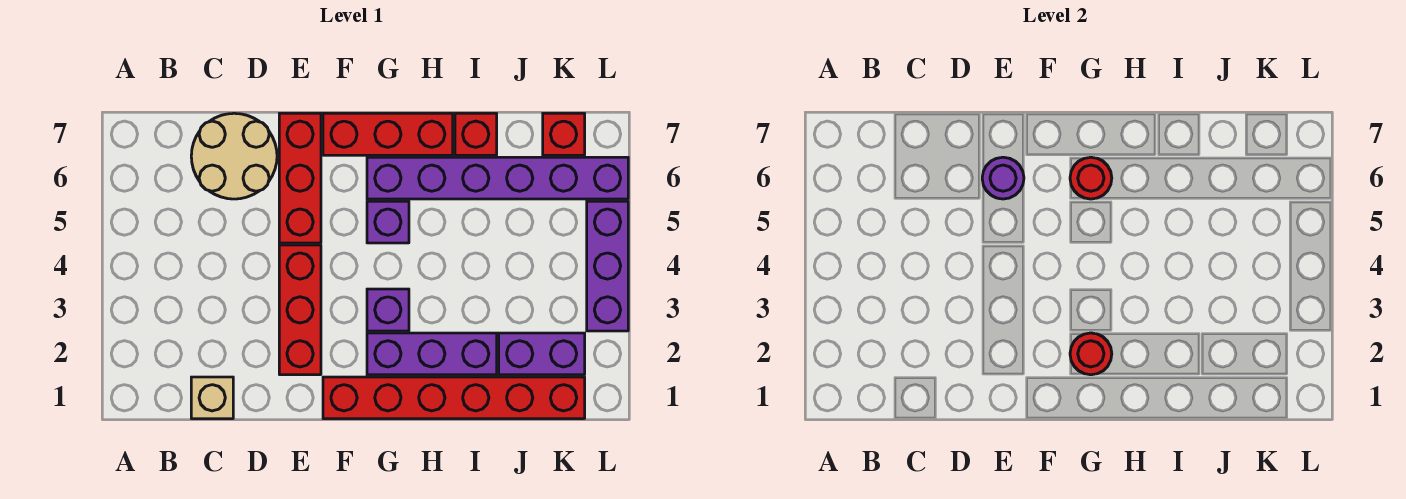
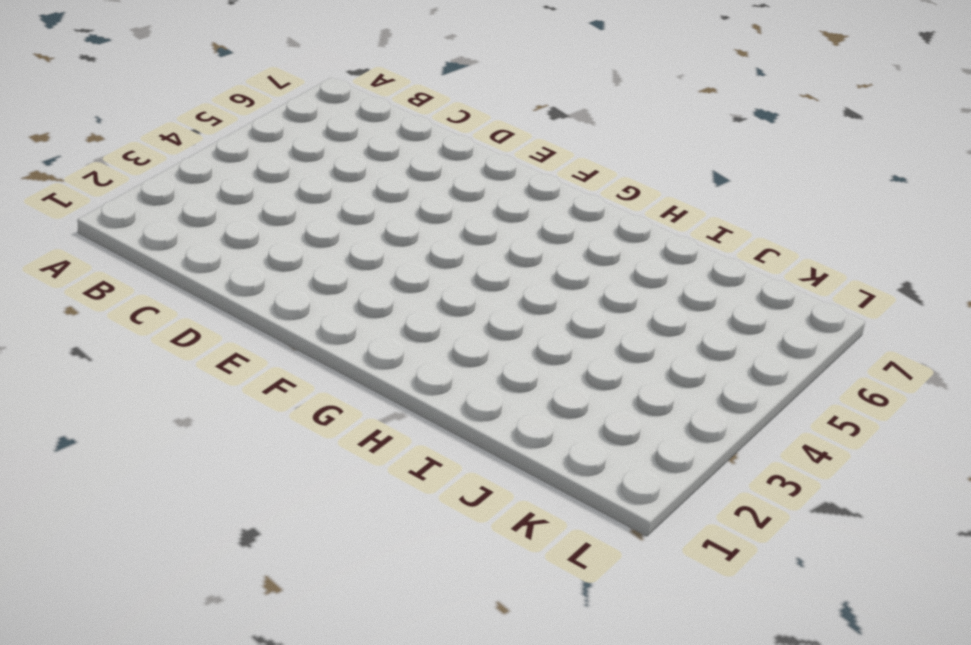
none -> tan 1x1 brick [191,377,233,419]
none -> tan 2x2 round brick [191,113,277,199]
none -> red 1x3 brick [279,245,321,375]

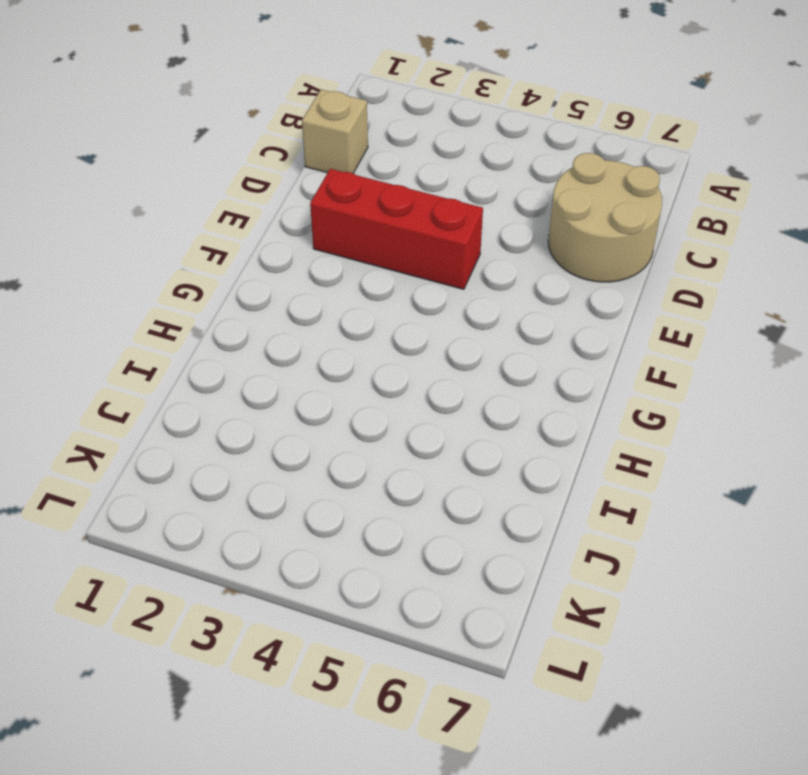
none -> red 1x3 brick [279,113,321,243]
none -> red 1x6 brick [323,377,585,419]
none -> red 1x3 brick [323,113,453,155]

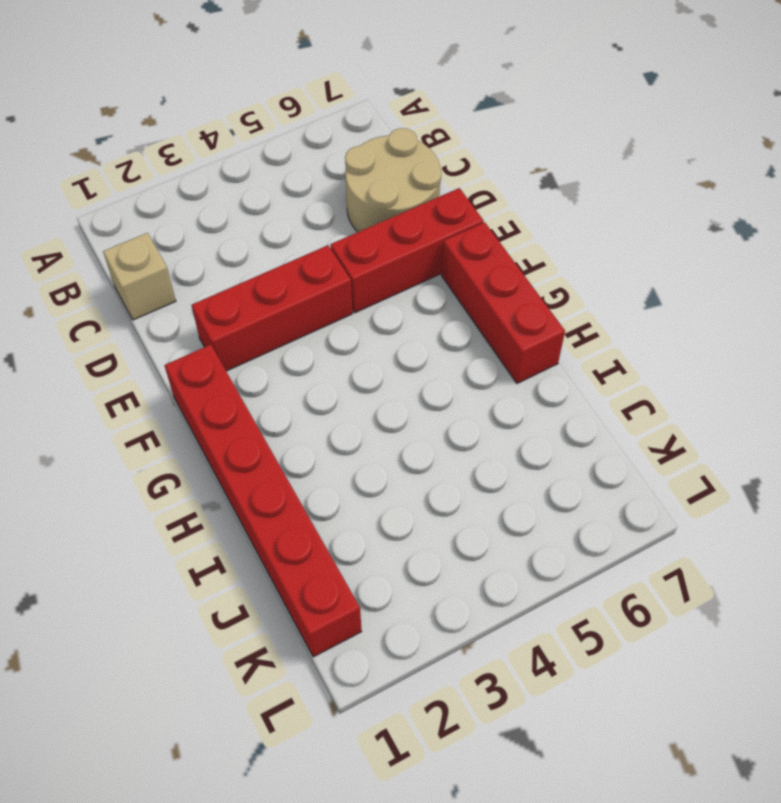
none -> purple 1x3 brick [367,333,497,375]
none -> purple 1x1 brick [367,289,409,331]
none -> purple 1x1 brick [367,201,409,243]

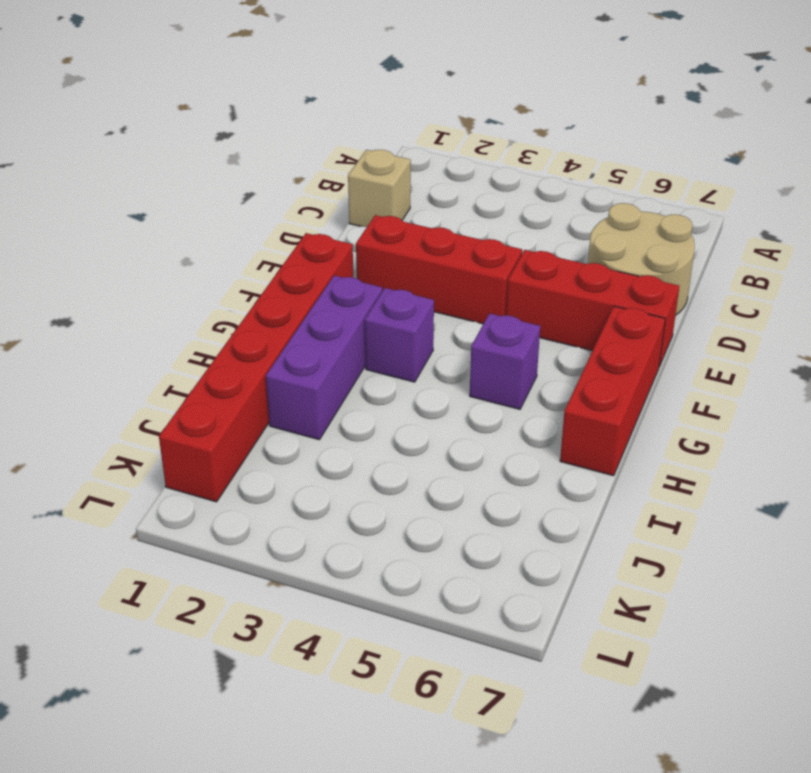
none -> purple 1x6 brick [367,157,628,199]
none -> red 1x1 brick [455,113,497,155]
none -> purple 1x2 brick [499,333,585,375]

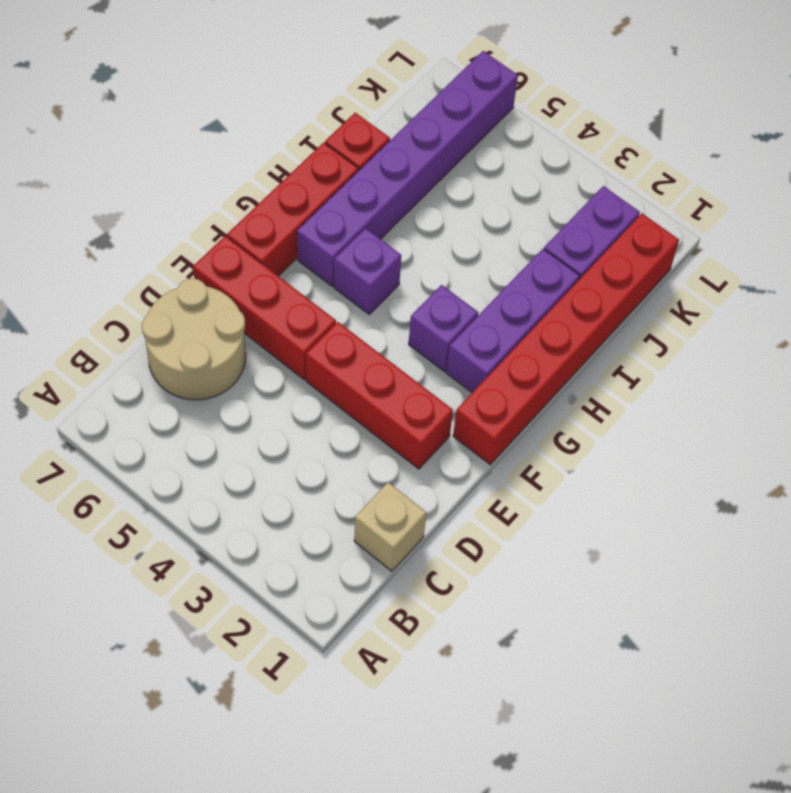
none -> red 1x1 brick [543,113,585,155]
none -> purple 1x3 brick [587,201,628,331]
none -> purple 1x1 round brick [982,157,1024,199]

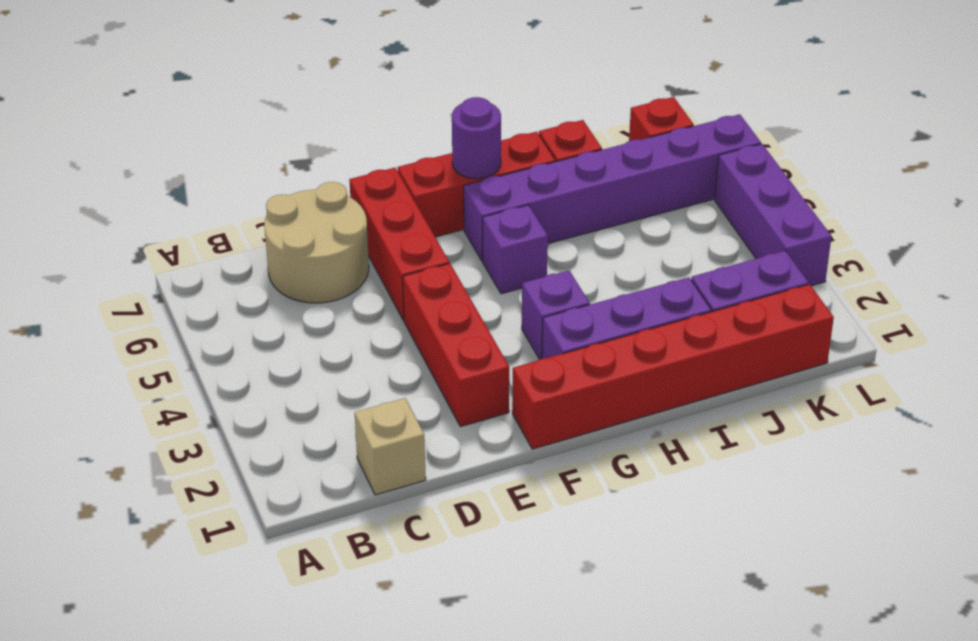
purple 1x1 round brick [452,97,501,179] -> purple 1x1 round brick moved to [982,157,1024,199]
none -> red 1x1 round brick [1070,333,1112,375]
none -> red 1x1 round brick [1070,157,1112,199]

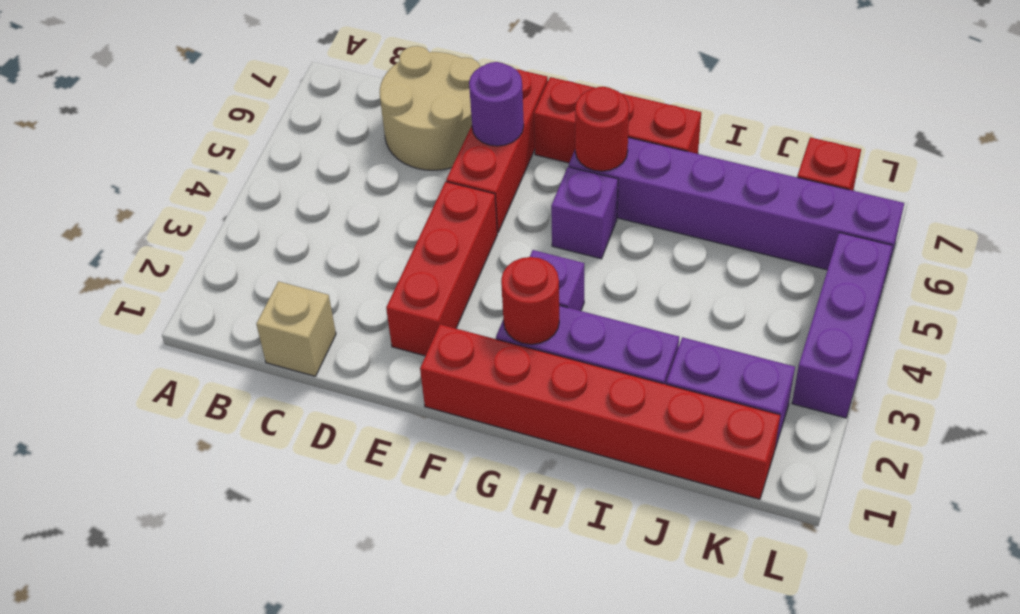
none -> red 1x1 brick [455,113,497,155]

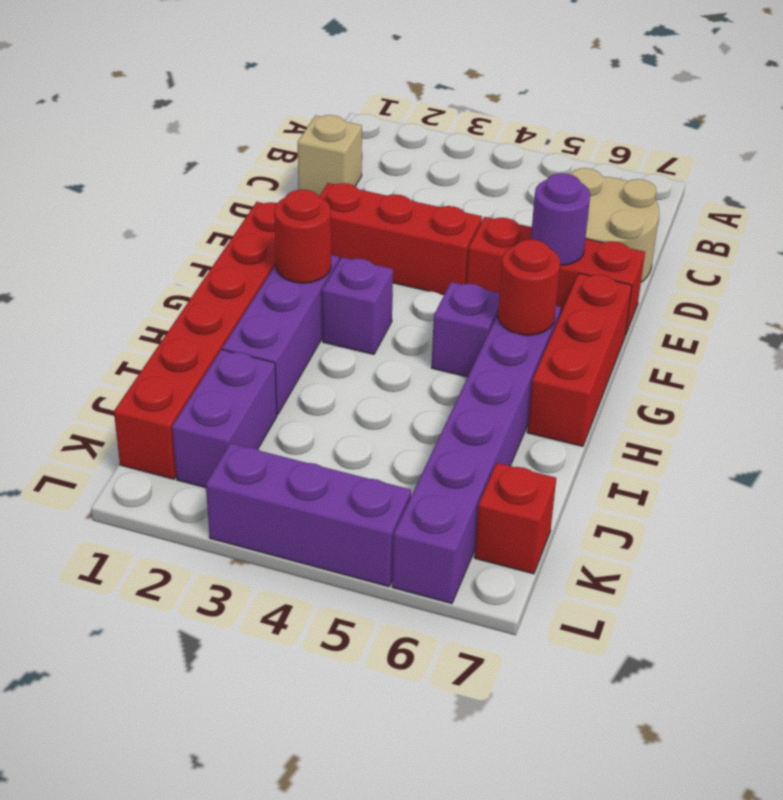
none -> red 1x1 brick [455,113,497,155]

